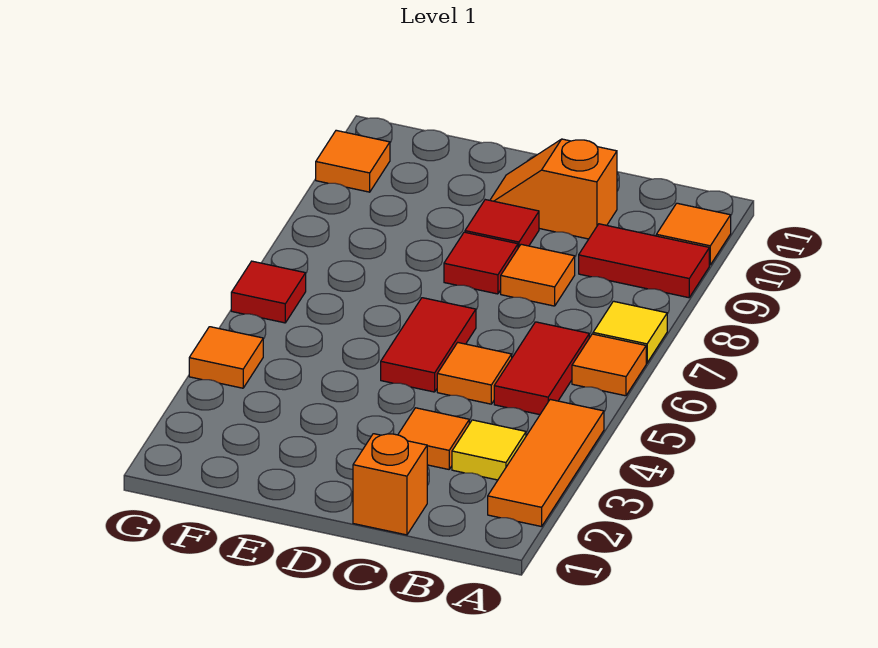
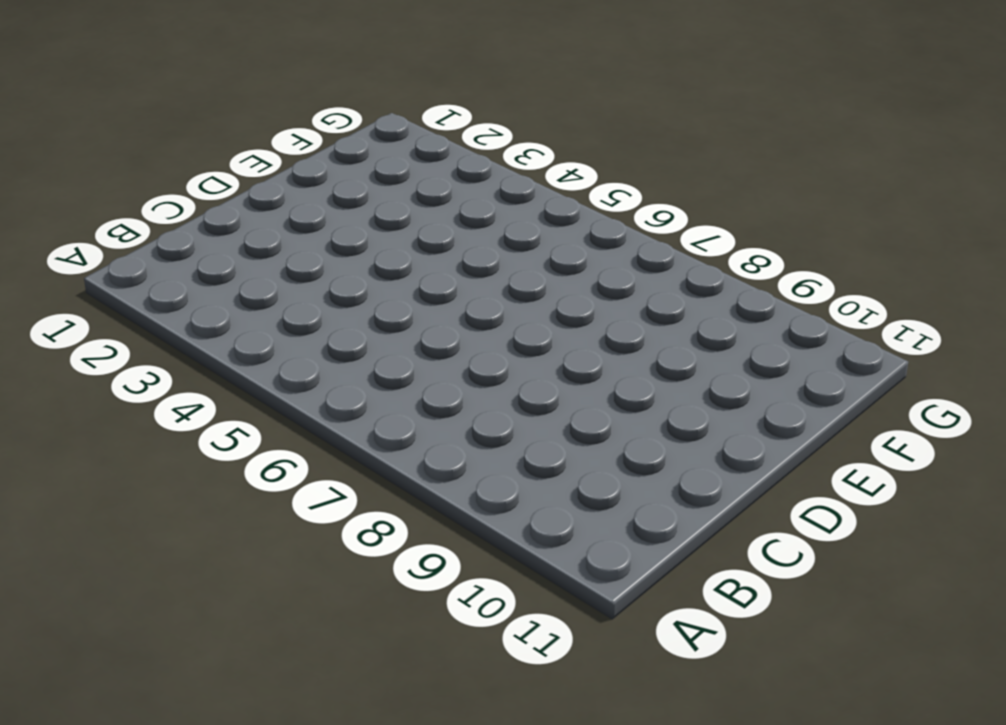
none -> orange 1x3 tile [488,399,604,527]
none -> orange 1x1 tile [572,334,646,396]
none -> yellow 1x1 tile [593,301,667,363]

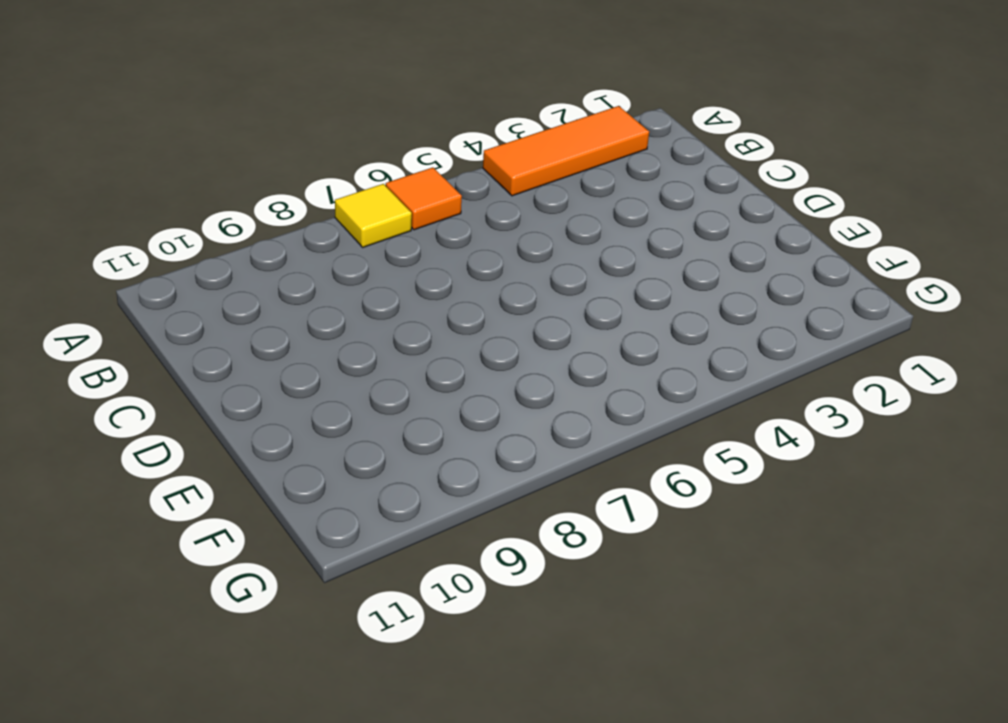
none -> red 1x2 tile [579,224,709,298]
none -> orange 1x1 tile [656,203,731,265]
none -> yellow 1x1 tile [452,420,526,480]

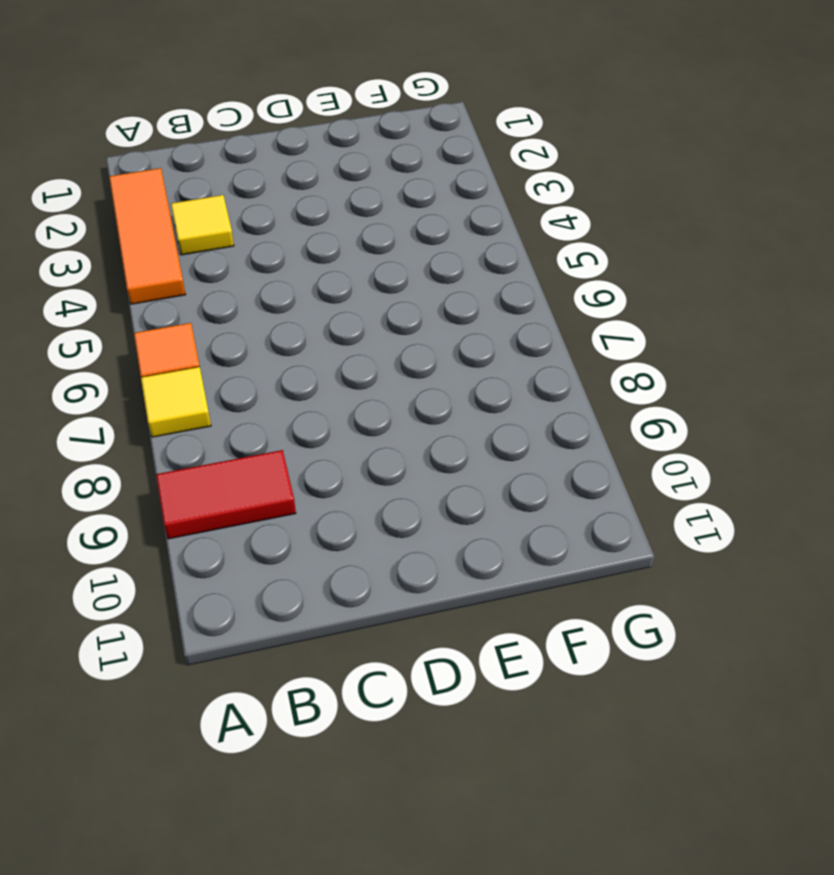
none -> orange 1x1 tile [656,203,731,265]
none -> red 1x2 tile [494,322,589,415]
none -> orange 1x1 brick [353,434,427,535]

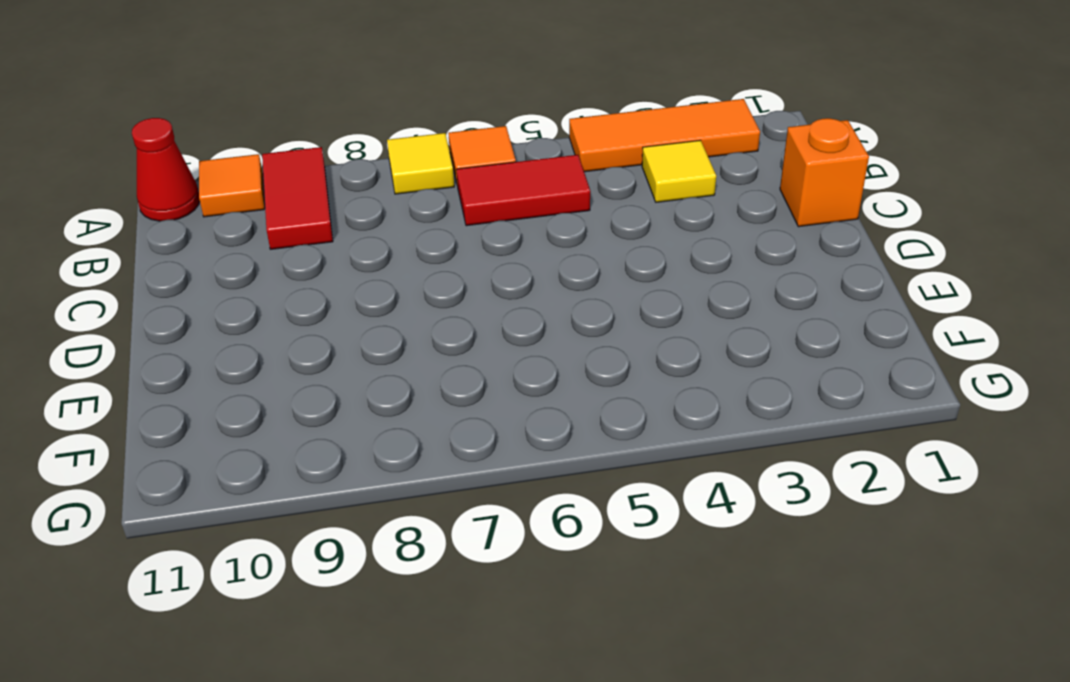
red 1x1 cone [132,118,200,221] -> none
none -> orange 1x1 tile [398,408,469,469]
none -> orange 1x1 tile [437,343,512,404]
none -> orange 1x1 tile [501,244,575,306]

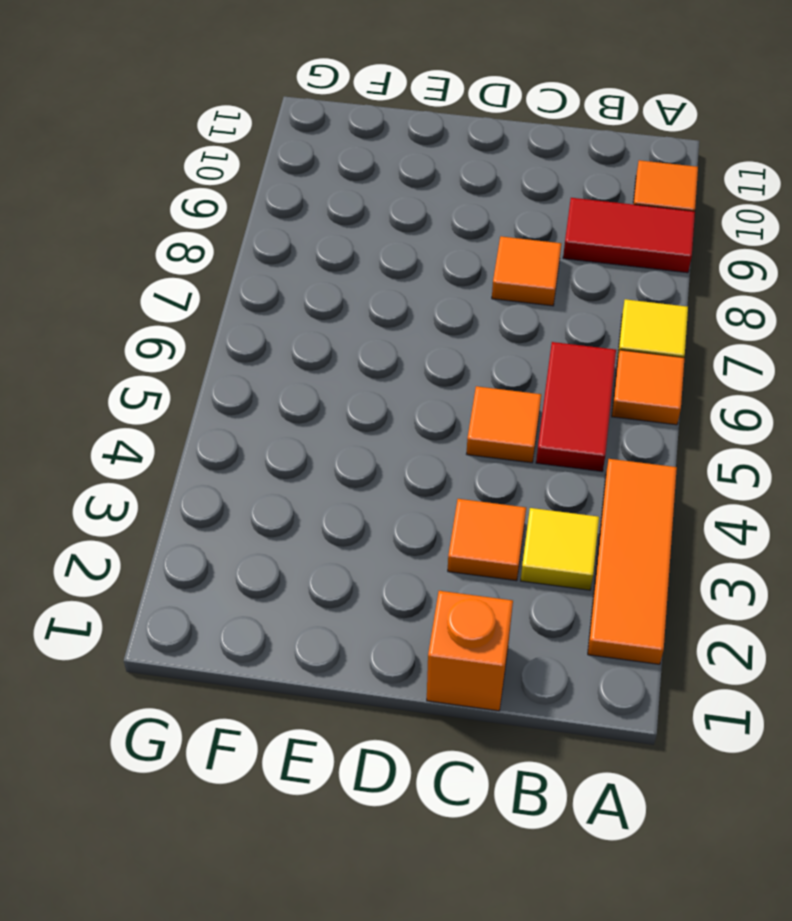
none -> orange 1x2 slope [490,139,617,239]
none -> red 1x2 tile [381,298,476,392]
none -> red 1x1 tile [444,232,518,294]

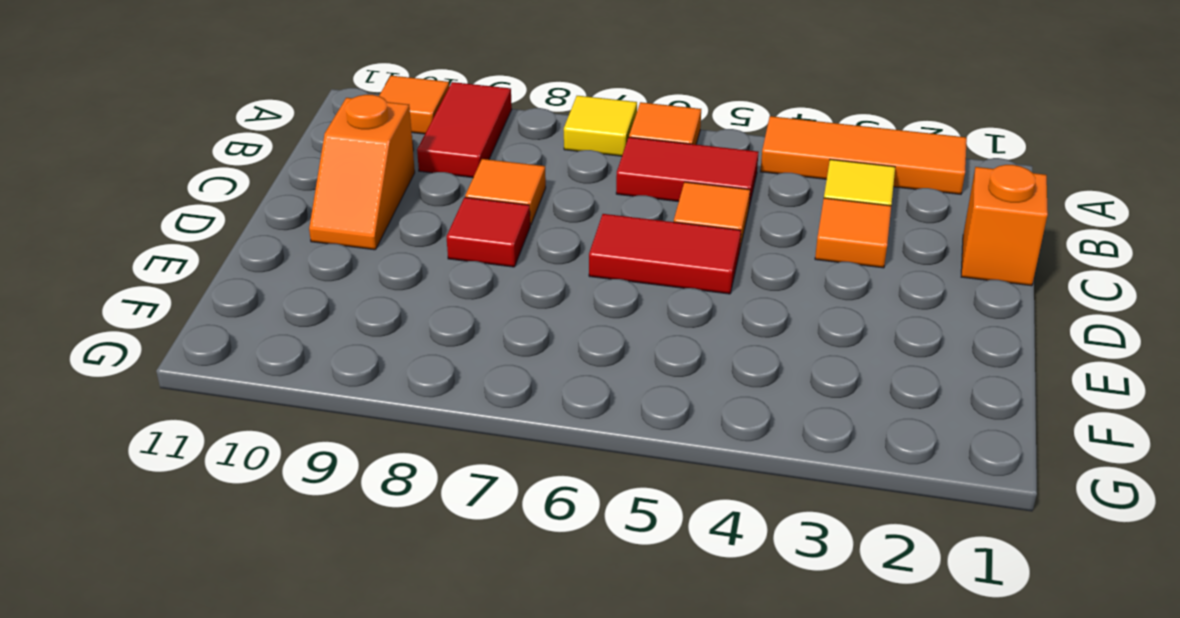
none -> red 1x1 tile [465,200,539,248]
none -> orange 1x1 tile [189,327,263,388]
none -> red 1x1 tile [231,261,306,323]

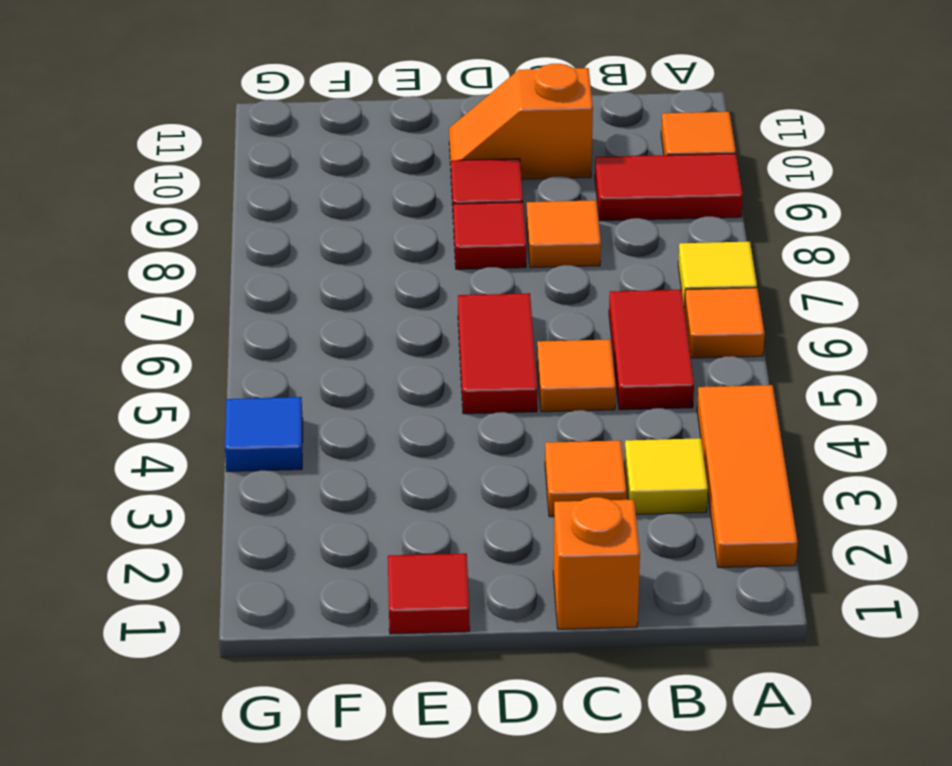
red 1x1 tile [388,553,470,634] -> red 1x1 tile moved to [231,261,306,323]
blue 1x1 tile [225,397,303,472] -> orange 1x1 tile [189,327,263,388]
none -> orange 1x1 tile [316,130,390,192]

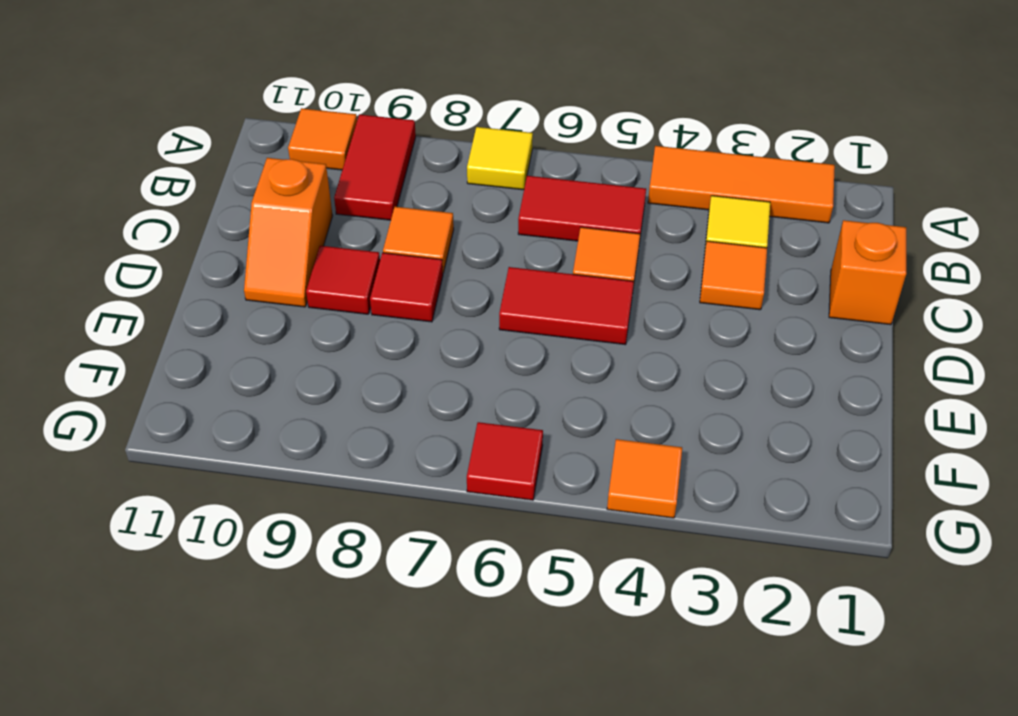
none -> orange 1x1 tile [572,334,646,396]
none -> orange 1x1 tile [316,130,390,192]

